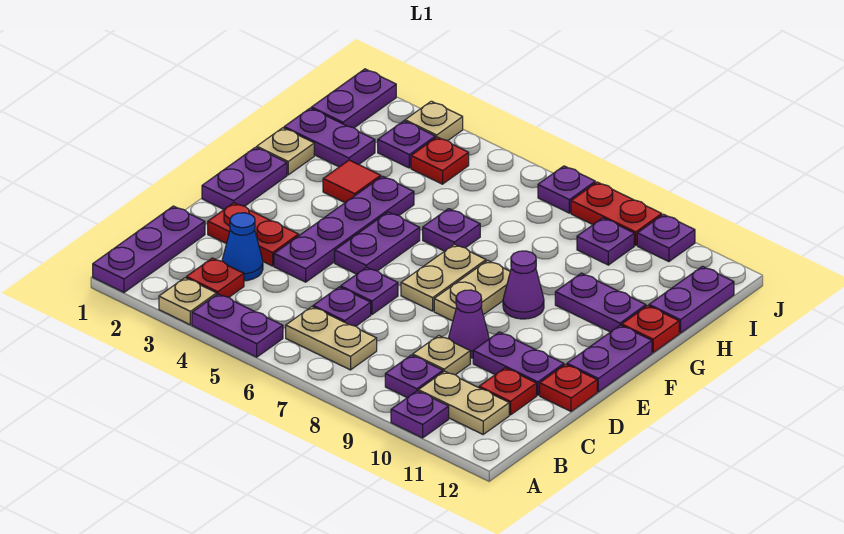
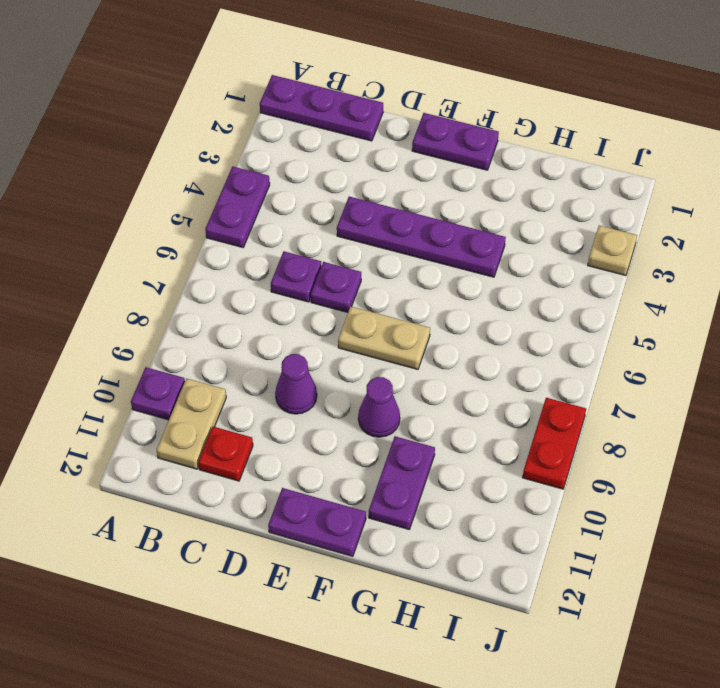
none -> tan 1x1 plate [159,278,217,325]
none -> red 1x1 plate [186,258,244,297]
none -> tan 1x2 plate [286,307,377,370]
none -> purple 1x1 plate [385,355,443,398]

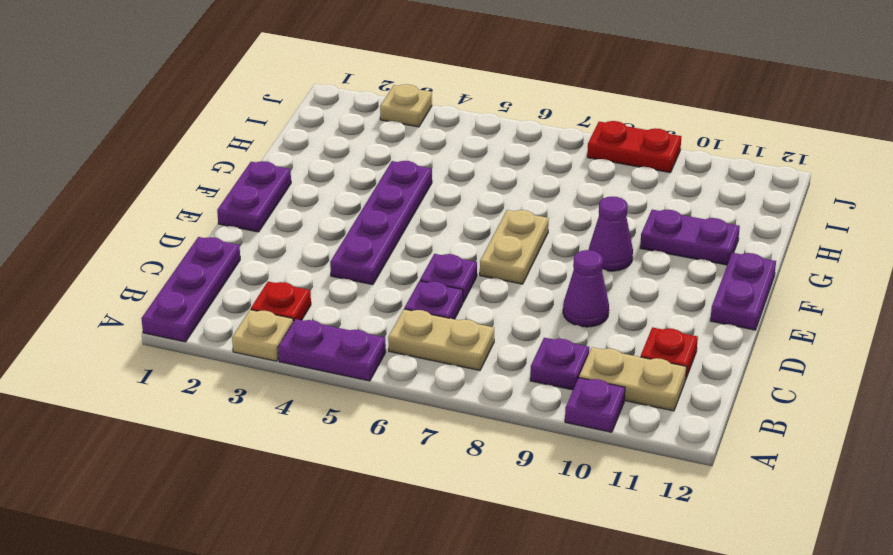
none -> blue 1x1 cone [222,213,263,281]
none -> tan 1x1 plate [413,335,470,375]
none -> red 1x2 plate [208,203,299,266]
none -> purple 1x2 plate [473,332,564,395]

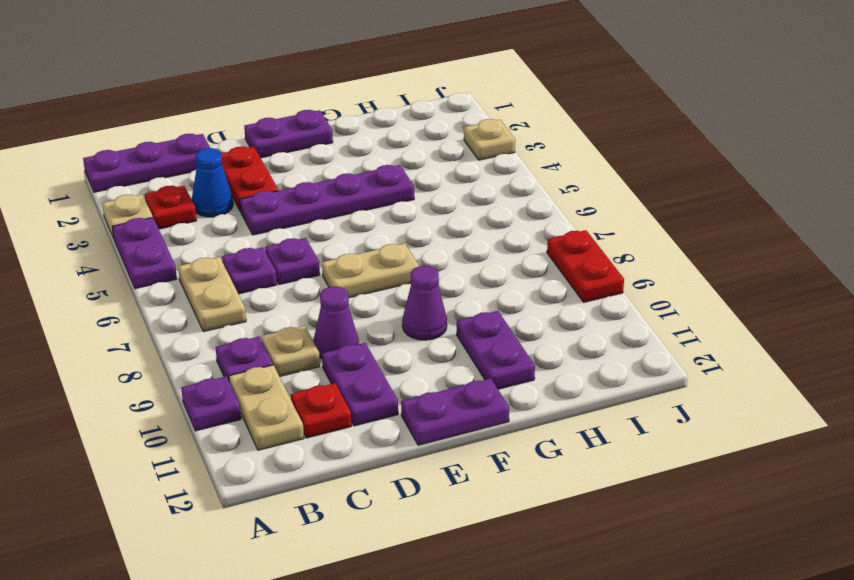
none -> red 1x1 plate [540,364,597,411]
none -> purple 1x2 plate [335,212,420,274]
none -> tan 1x2 plate [434,260,510,321]
none -> tan 1x1 plate [257,128,314,175]

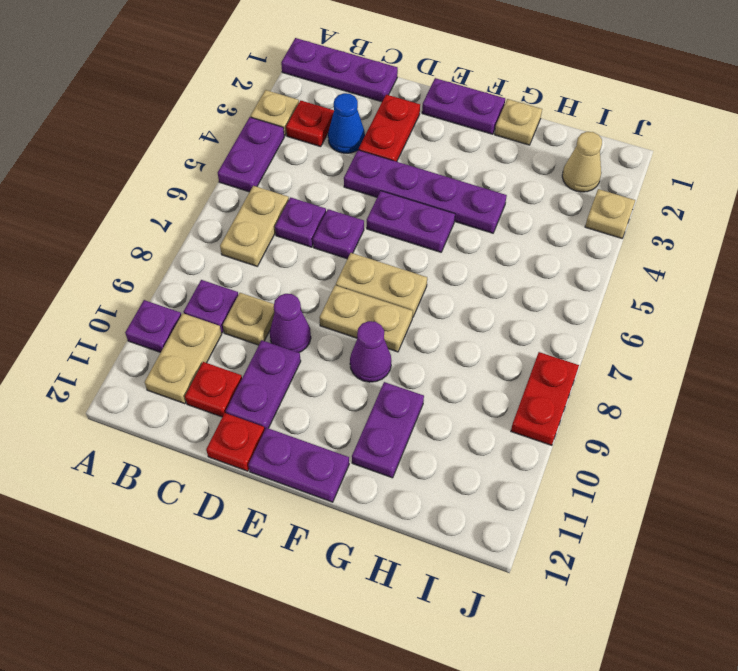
tan 1x1 cone [562,132,602,192] -> none
none -> red 1x1 tile [323,160,381,202]
none -> purple 1x1 plate [423,209,480,251]
none -> red 1x1 plate [622,306,679,353]
none -> purple 1x2 plate [284,108,375,167]

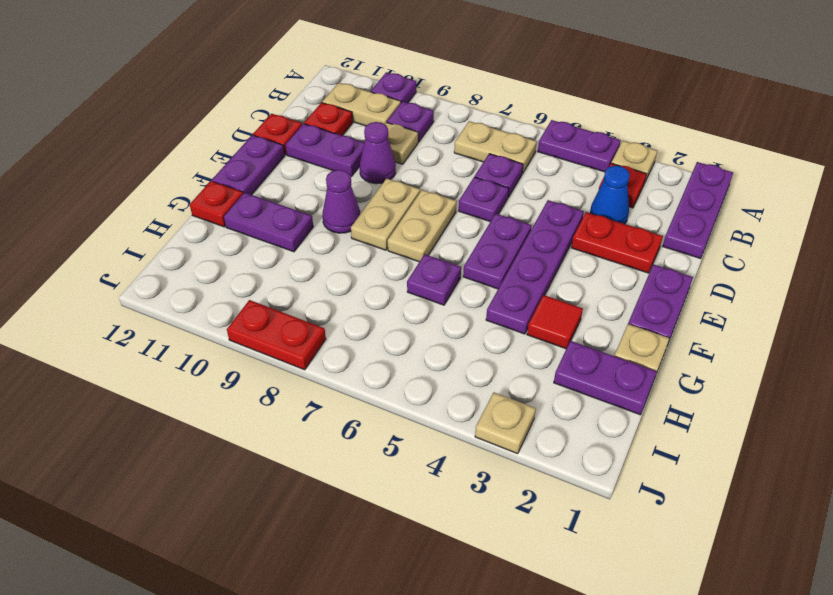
none -> purple 1x2 plate [649,266,734,333]
none -> purple 1x2 plate [311,69,396,128]
none -> purple 1x1 plate [378,121,435,168]
none -> red 1x1 plate [411,137,469,184]

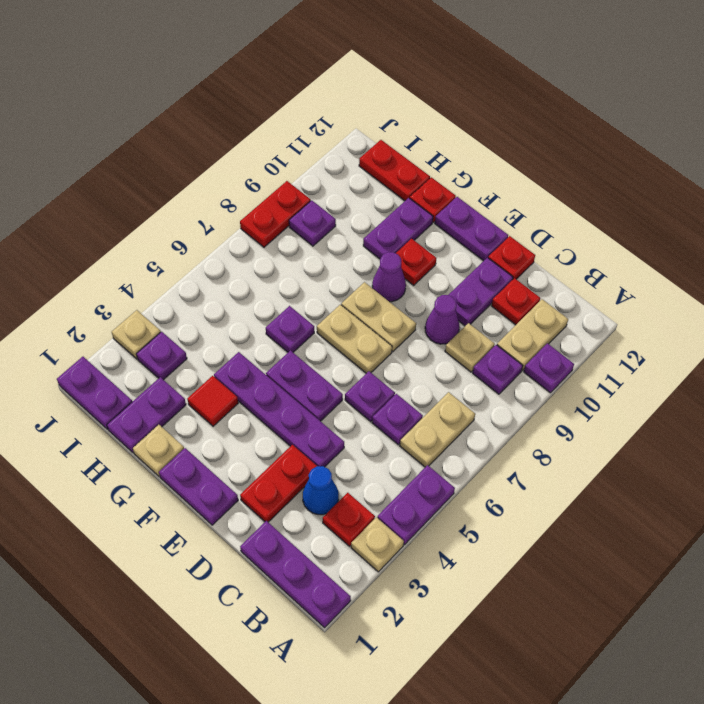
red 1x1 plate [396,239,436,285] -> red 1x1 plate moved to [411,137,469,184]
red 1x2 plate [359,140,430,201] -> purple 1x2 plate [649,266,734,333]
none -> purple 1x1 plate [538,166,595,213]
none -> purple 1x1 plate [637,214,695,262]

